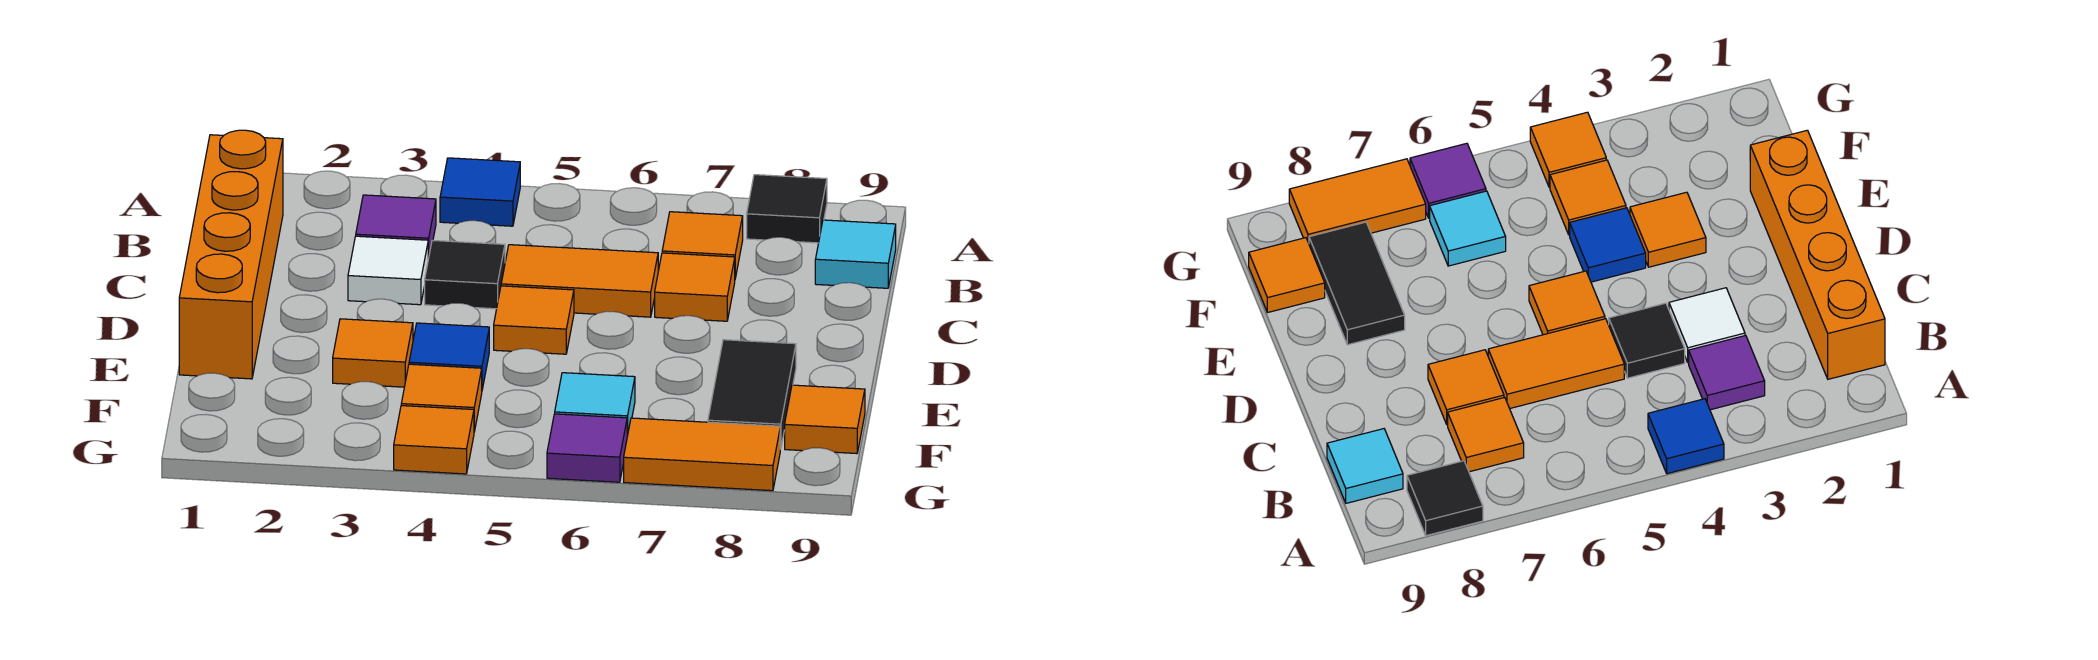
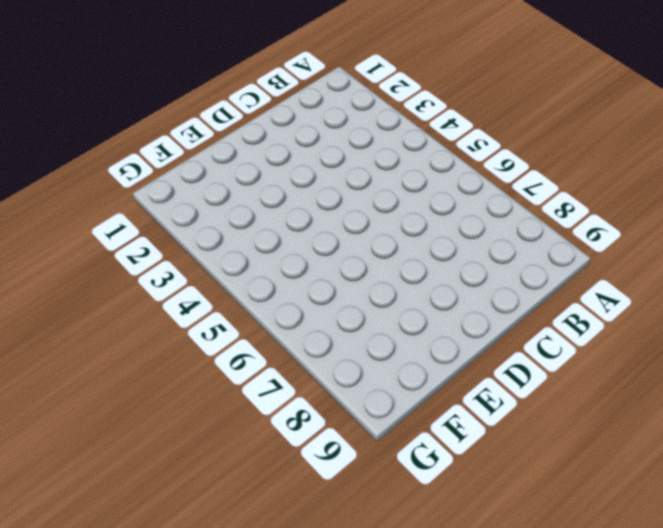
none -> blue 1x1 tile [440,158,520,226]
none -> black 1x1 tile [747,175,827,243]
none -> orange 1x4 brick [179,130,283,379]

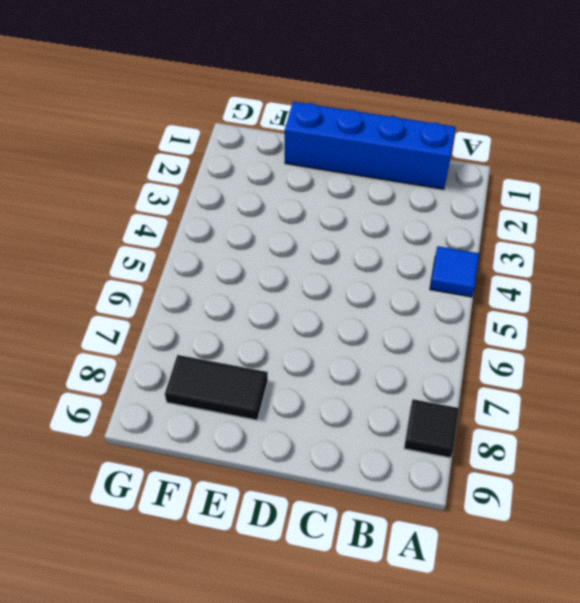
blue 1x4 brick [285,102,456,189] -> orange 1x4 brick [179,130,283,379]
none -> purple 1x1 tile [356,195,436,259]
none -> orange 1x1 tile [662,212,743,278]
none -> cyan 1x1 tile [815,220,896,288]

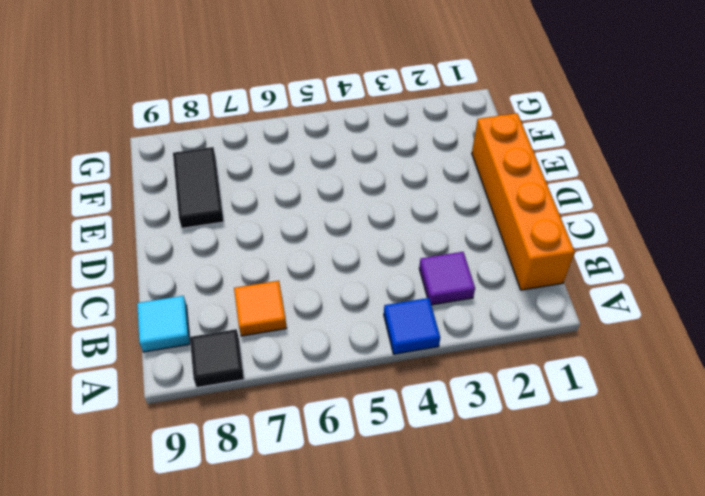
none -> white 1x1 tile [348,236,428,305]
none -> black 1x1 tile [425,240,505,309]
none -> orange 1x2 tile [501,245,658,317]

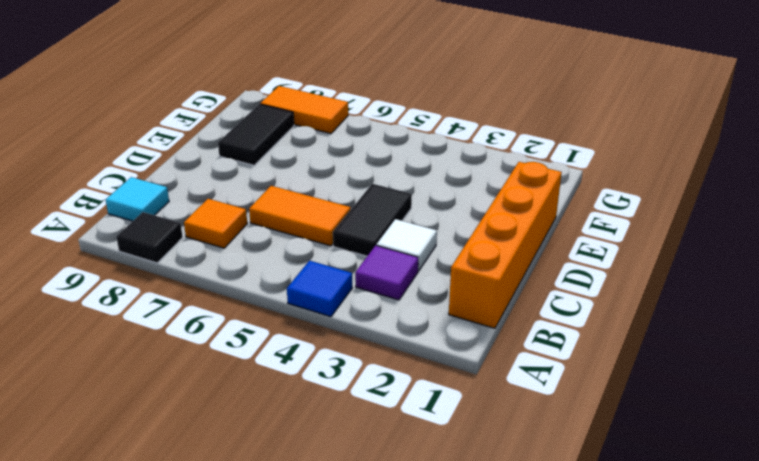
black 1x2 tile [333,184,412,256] -> black 1x1 tile [425,240,505,309]
none -> orange 1x1 tile [655,253,735,321]
none -> orange 1x1 tile [494,286,574,354]
none -> orange 1x1 tile [333,319,413,387]

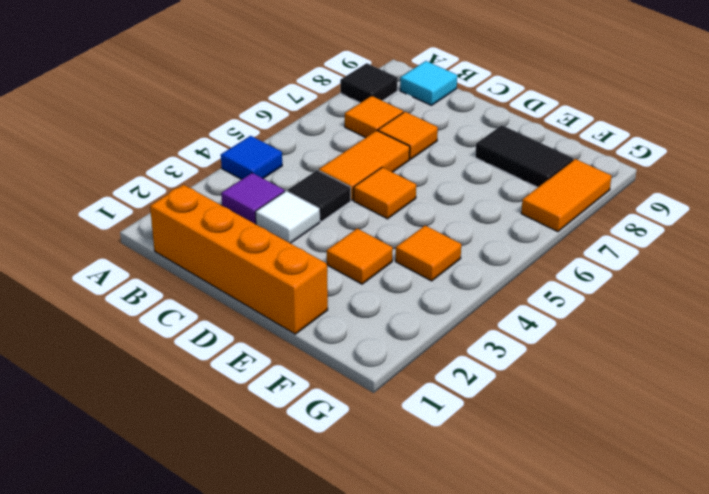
none -> blue 1x1 tile [409,323,489,389]
none -> cyan 1x1 tile [555,373,635,436]
none -> orange 1x1 tile [785,385,865,454]

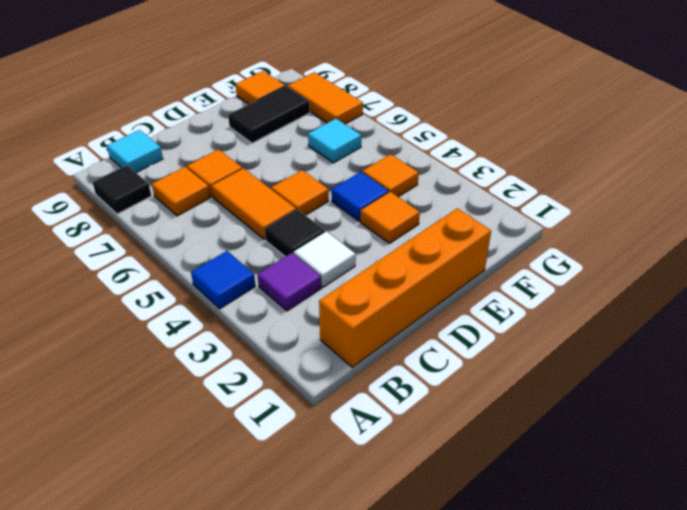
none -> orange 1x1 tile [394,406,474,474]
none -> purple 1x1 tile [547,414,627,482]

